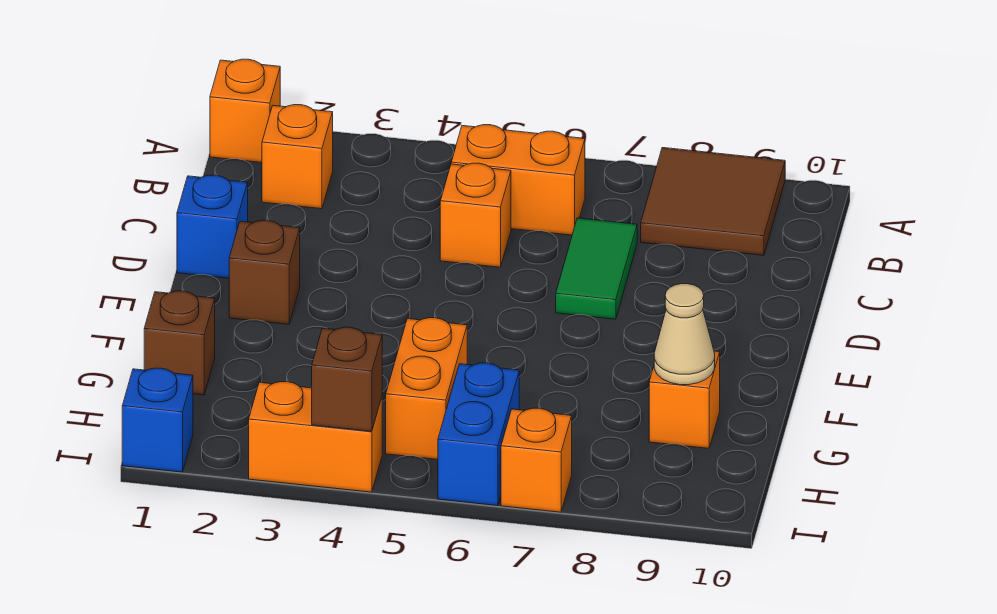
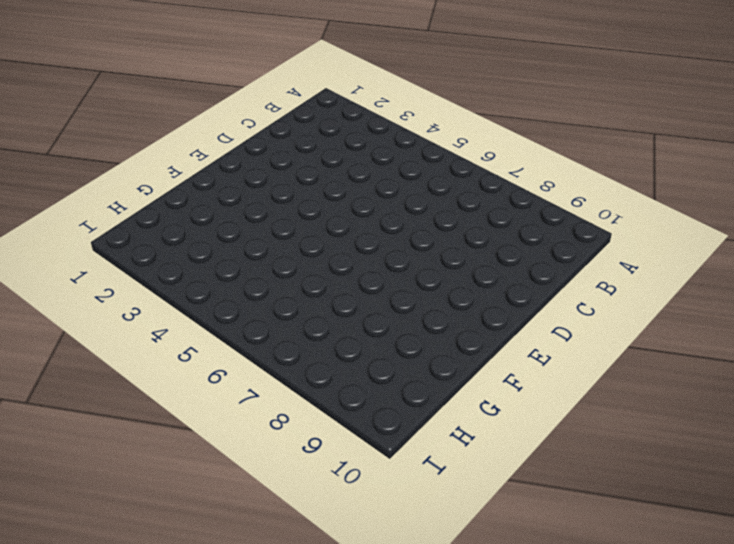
none -> orange 1x1 brick [210,59,280,163]
none -> brown 2x2 tile [641,148,785,255]
none -> orange 1x1 brick [262,105,333,209]

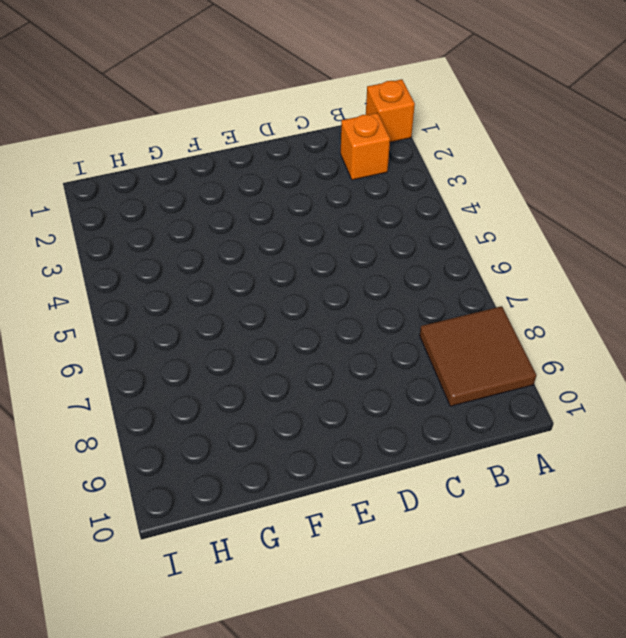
none -> orange 1x2 brick [451,125,585,235]
none -> orange 1x1 brick [440,163,511,267]
none -> green 1x2 tile [556,218,637,319]

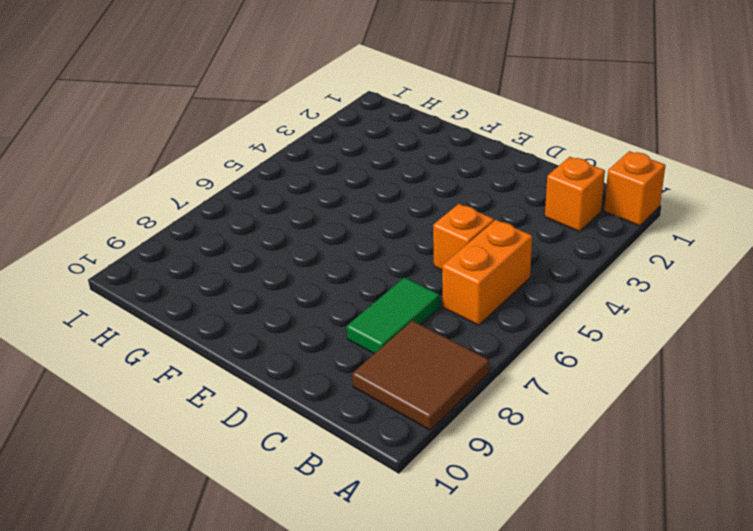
green 1x2 tile [347,277,440,354] -> green 1x2 tile turned to [556,218,637,319]
none -> blue 1x1 brick [177,175,248,278]
none -> brown 1x1 brick [229,220,300,324]
none -> brown 1x1 brick [144,291,215,395]

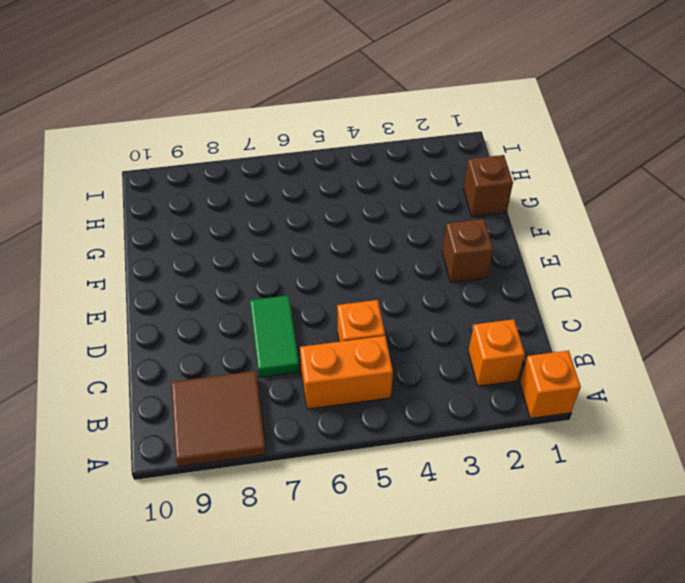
none -> blue 1x1 brick [177,175,248,278]
none -> orange 1x2 brick [386,318,467,460]
none -> orange 1x1 brick [649,351,720,448]

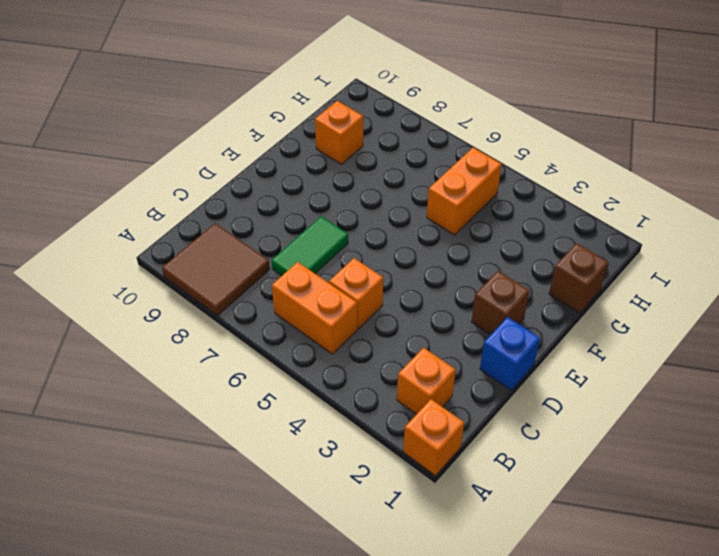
none -> blue 1x2 brick [438,363,519,506]
none -> blue 1x1 brick [122,368,193,472]
none -> orange 1x2 brick [249,382,382,492]

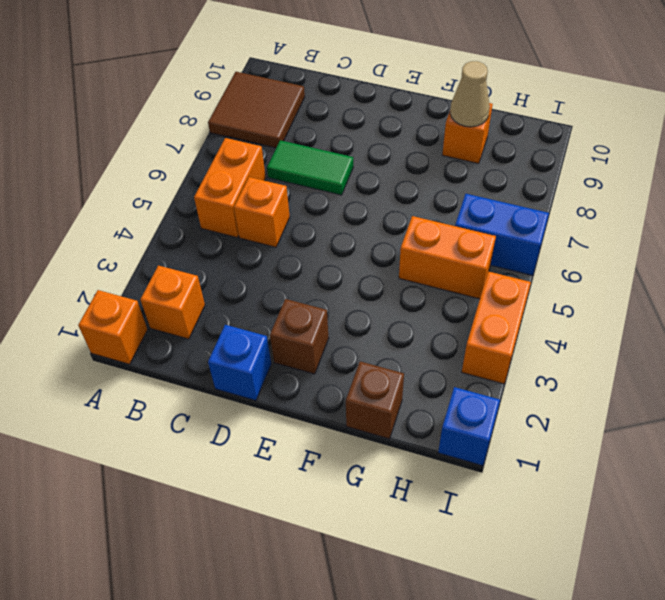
none -> orange 1x1 brick [501,408,572,512]
none -> brown 1x1 brick [312,327,382,431]

